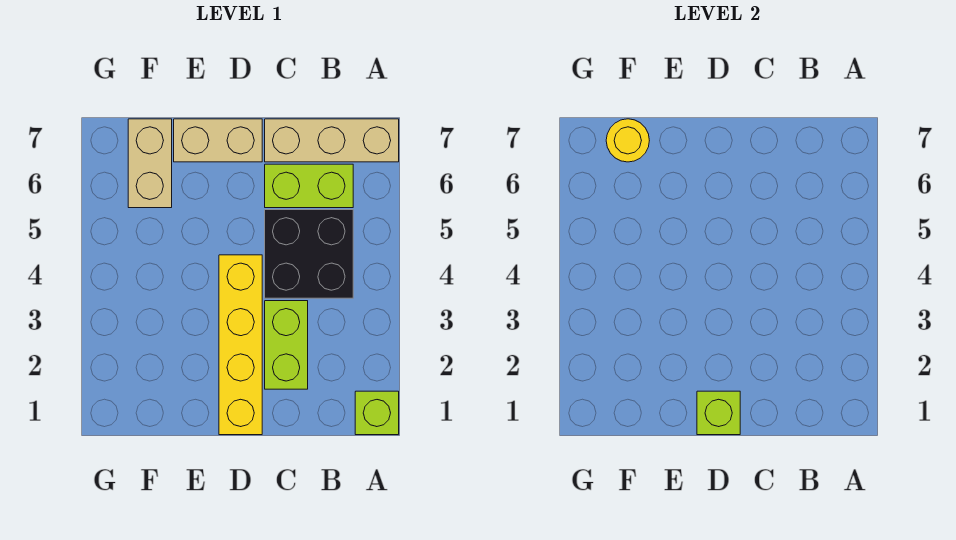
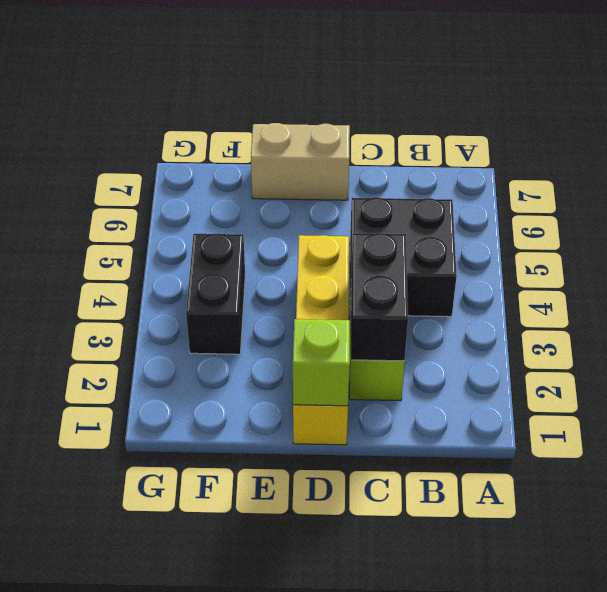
black 1x2 brick [351,233,408,361] -> none
black 1x2 brick [186,234,245,354] -> none
none -> lime 1x1 brick [355,391,399,435]
none -> tan 1x3 brick [265,119,399,162]

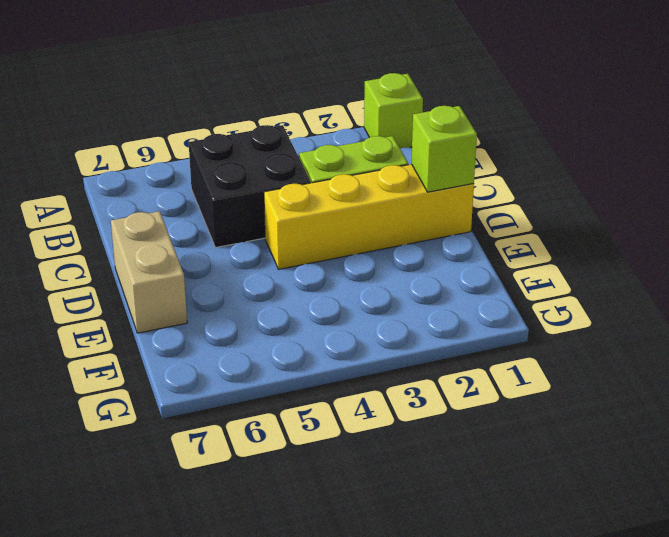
none -> tan 1x3 brick [265,119,399,162]
none -> lime 1x2 brick [265,164,353,208]

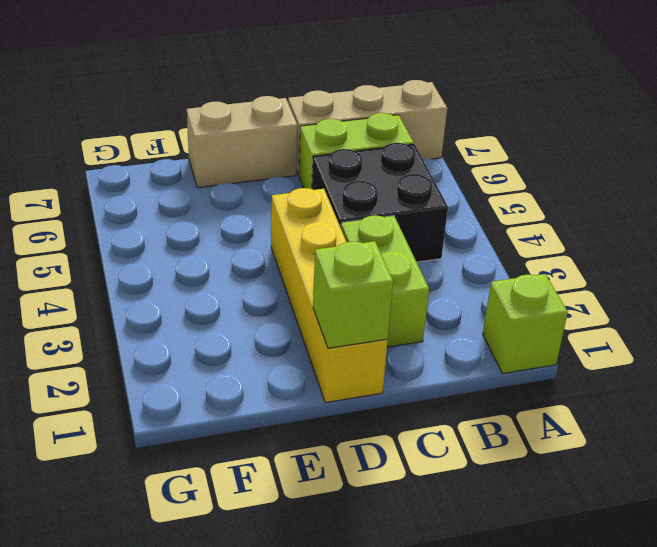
none -> tan 1x2 brick [128,119,172,208]
none -> yellow 1x1 round brick [606,119,649,162]

